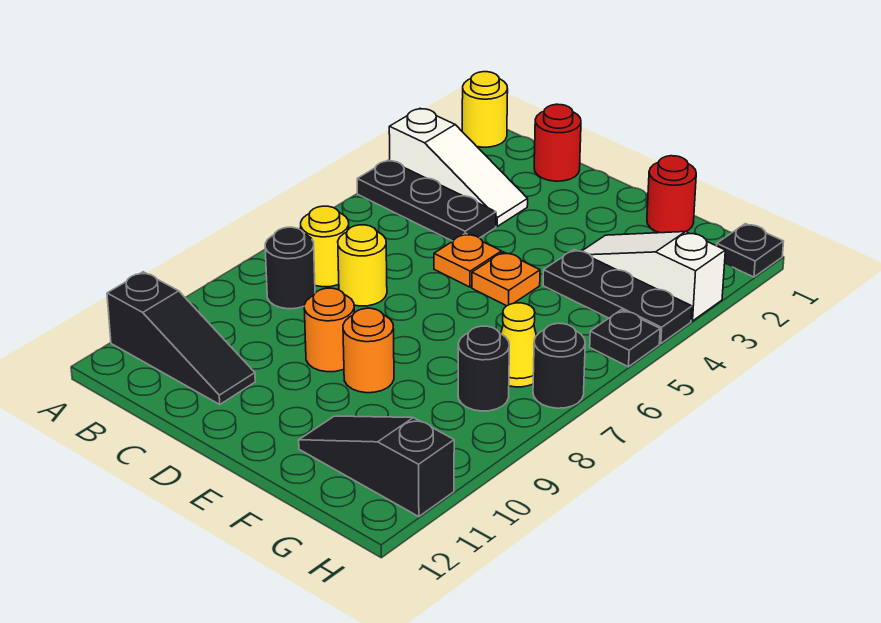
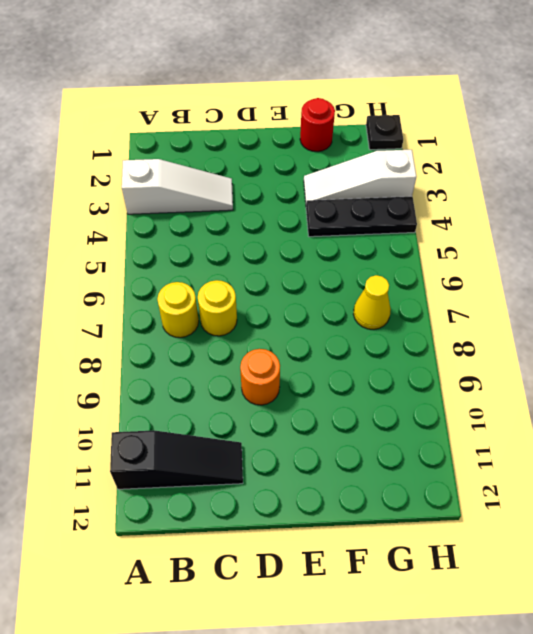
none -> yellow 1x1 round brick [462,72,508,147]
none -> black 1x3 plate [357,160,496,241]
none -> black 1x1 round brick [265,227,315,309]

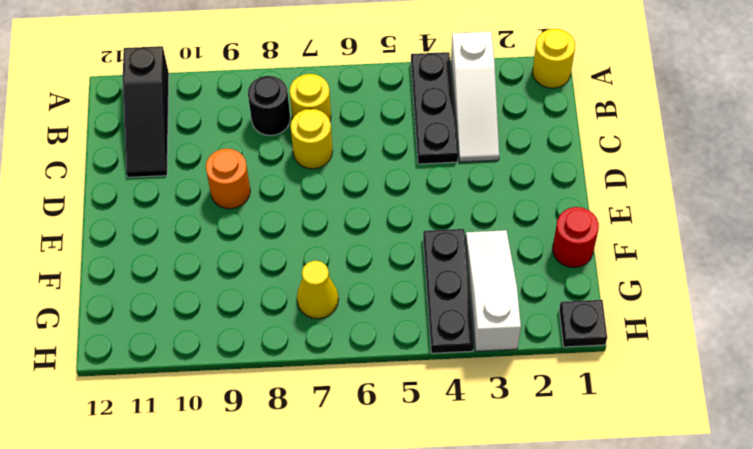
none -> red 1x1 round brick [534,104,581,181]
none -> orange 1x1 plate [434,233,502,287]
none -> orange 1x1 plate [472,252,540,306]

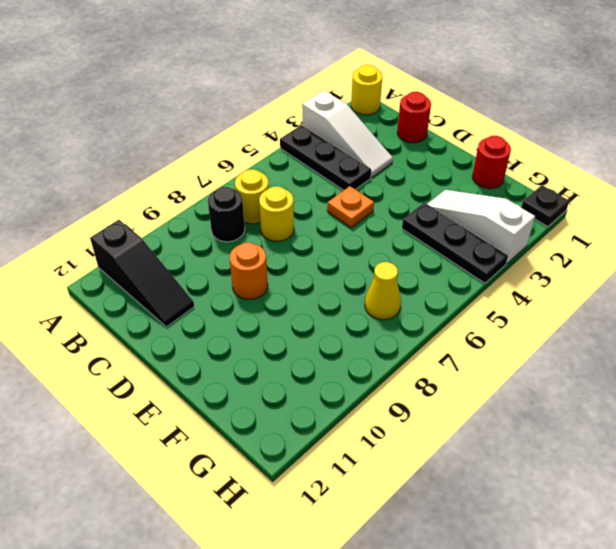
none -> orange 1x1 plate [472,252,540,306]
none -> orange 1x1 round brick [343,308,394,393]
none -> black 1x3 slope [299,416,454,517]

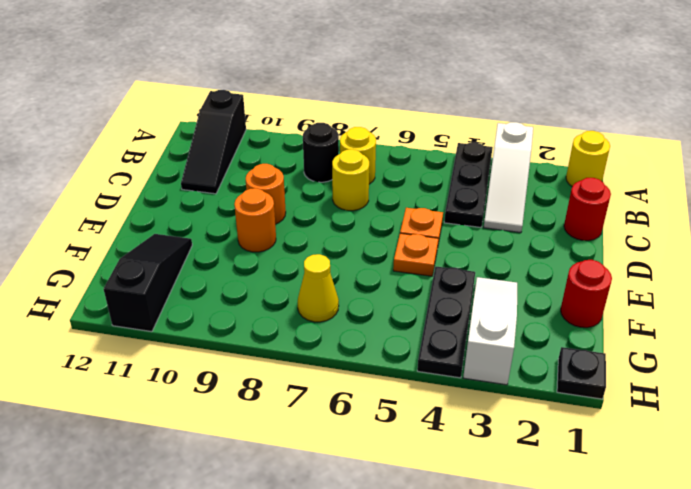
none -> black 1x1 round brick [458,326,509,411]
none -> black 1x1 plate [590,310,660,367]
none -> black 1x1 round brick [533,323,585,408]

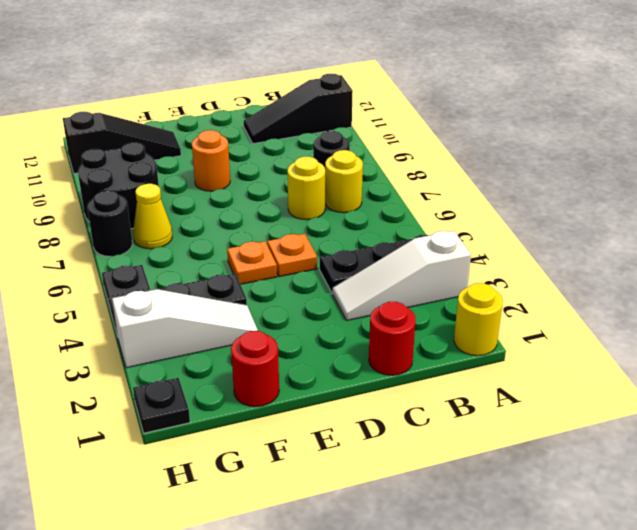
black 2x2 round brick [78,143,159,229] -> black 1x1 round brick [458,326,509,411]
none -> orange 1x1 round brick [304,288,354,372]

